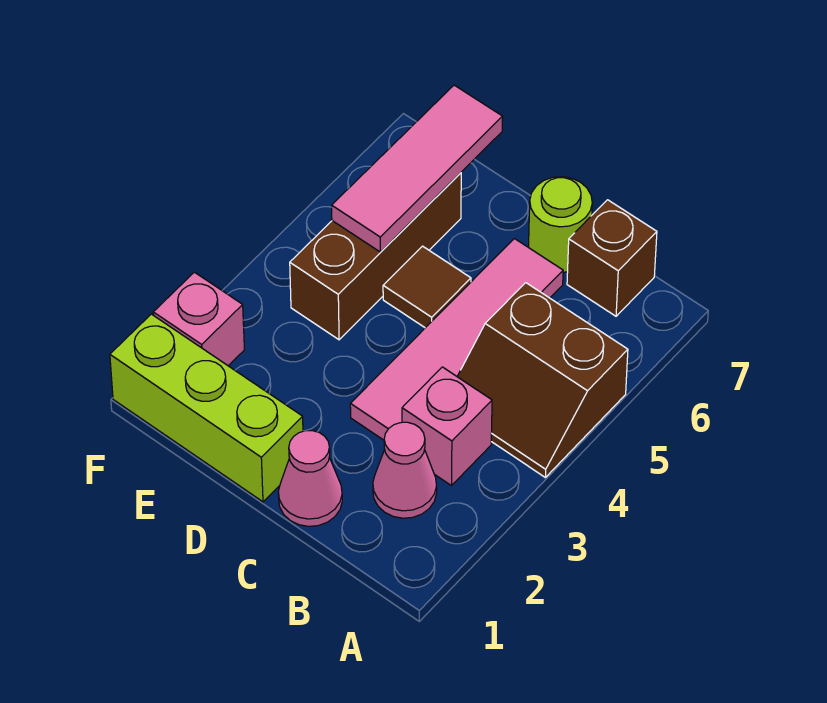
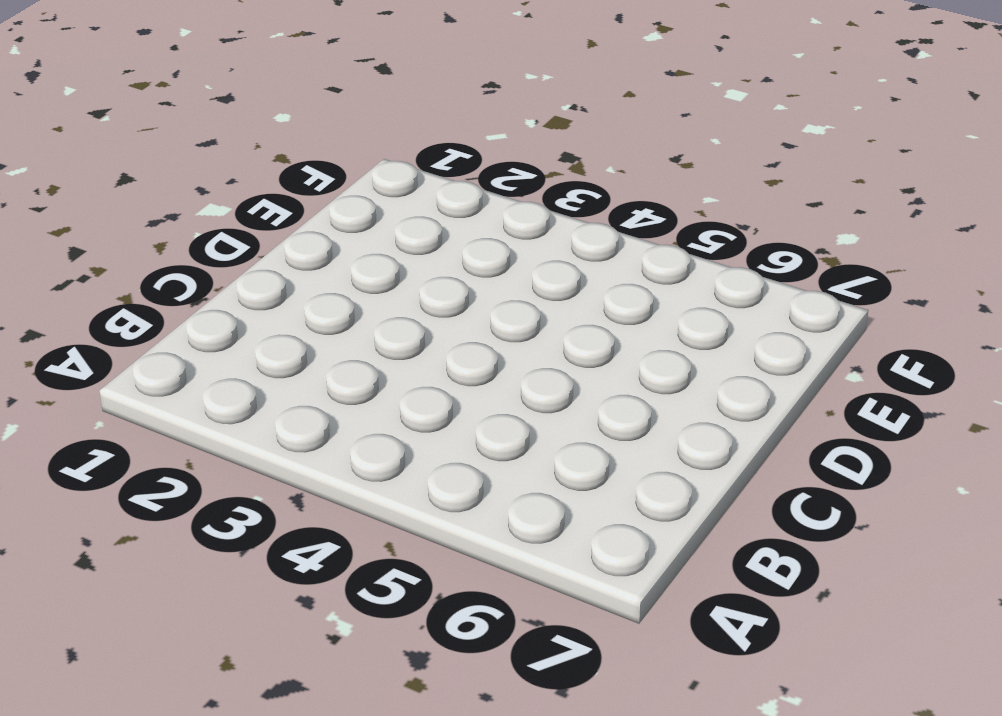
none -> brown 2x2 slope [457,283,628,477]
none -> pink 1x1 cone [373,422,437,518]
none -> pink 1x1 brick [402,367,492,486]

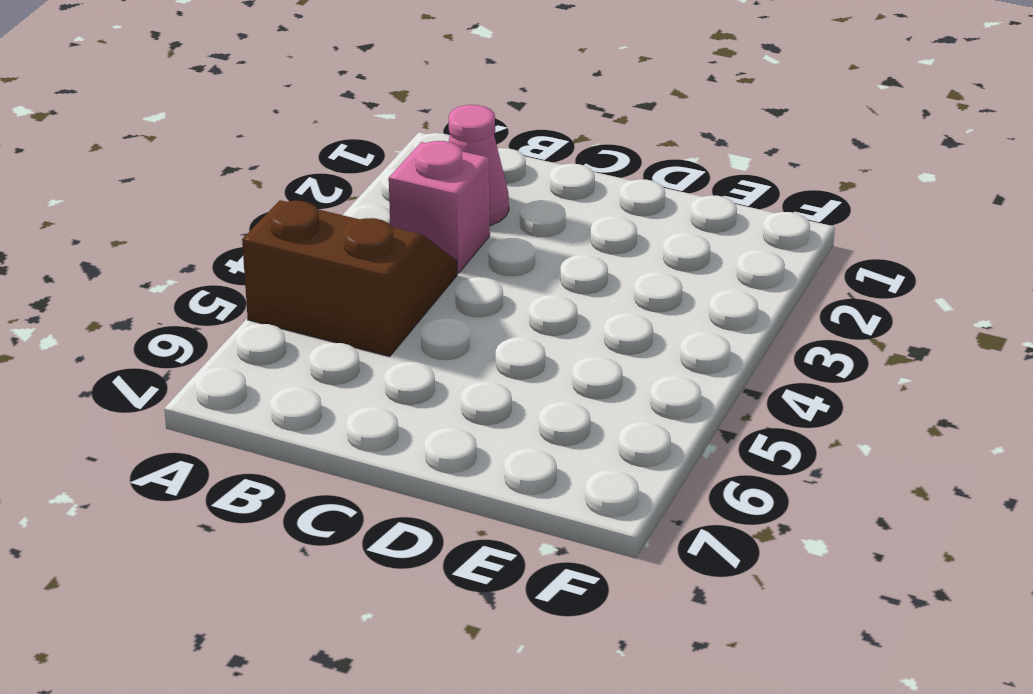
none -> brown 1x1 brick [567,200,657,316]
none -> pink 1x1 cone [278,431,342,526]
none -> pink 1x4 tile [350,239,563,440]

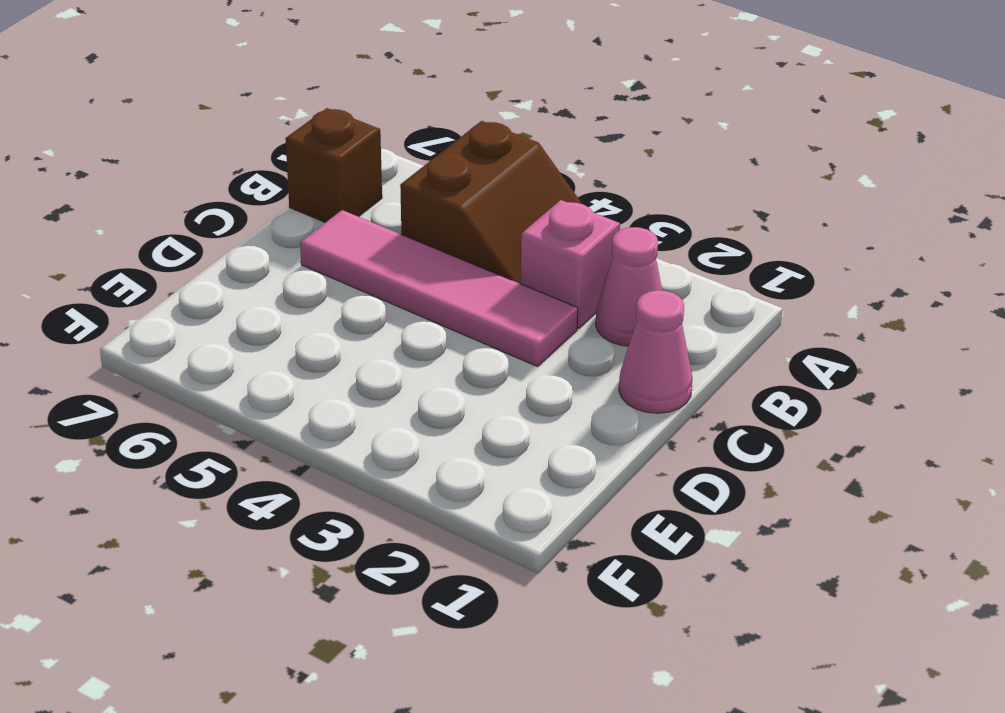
none -> lime 1x1 round brick [529,177,592,272]
none -> lime 1x3 brick [110,314,303,502]
none -> brown 1x1 tile [383,246,471,328]

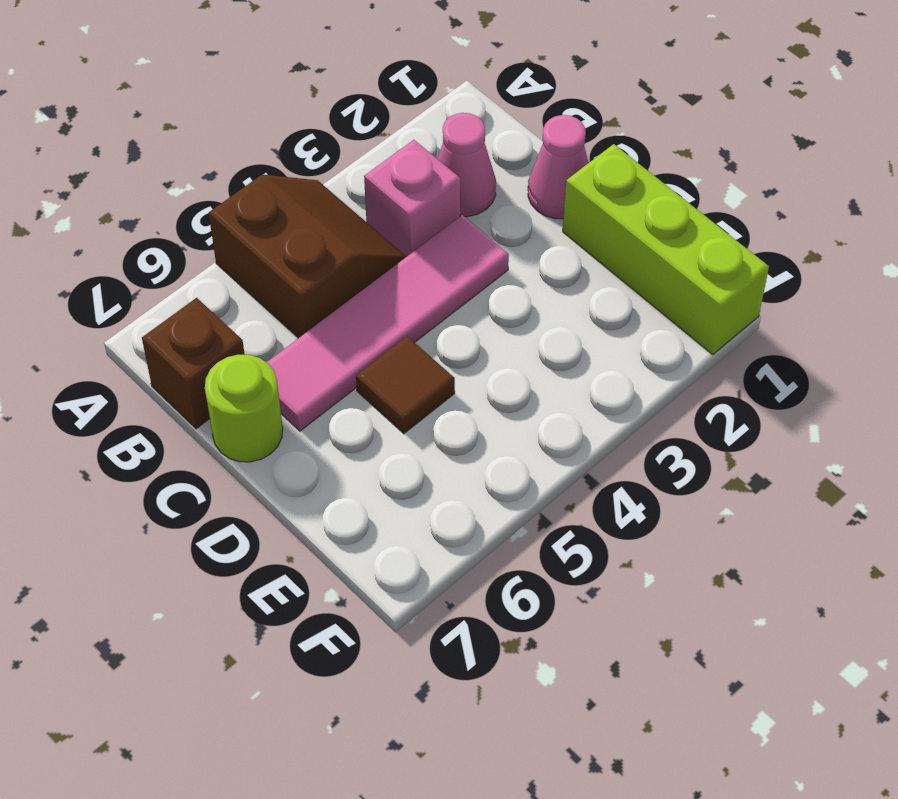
none -> brown 1x3 brick [290,173,461,340]
none -> pink 1x1 brick [153,272,244,366]
none -> pink 1x3 tile [332,85,503,252]

